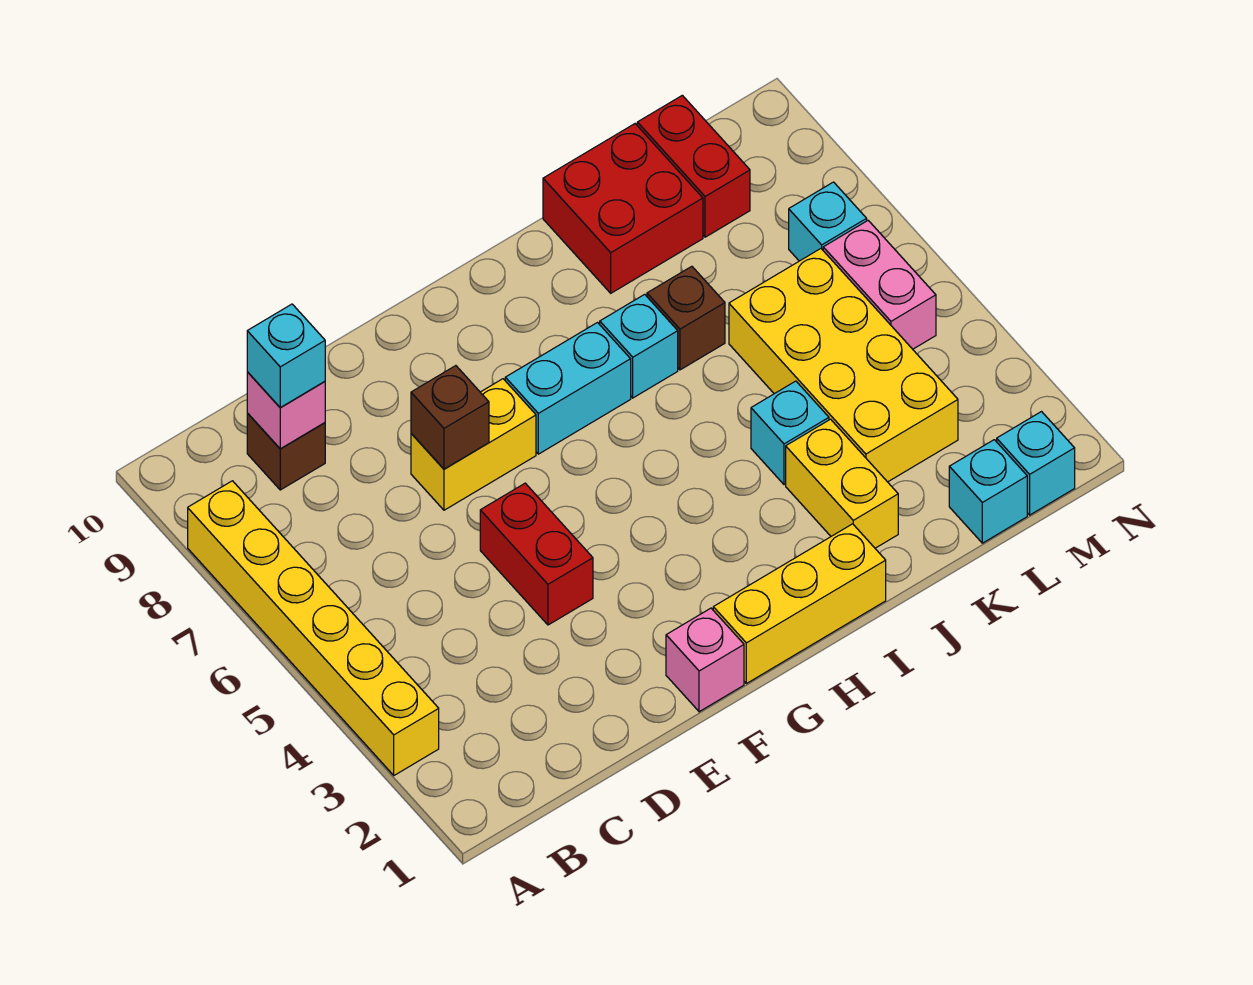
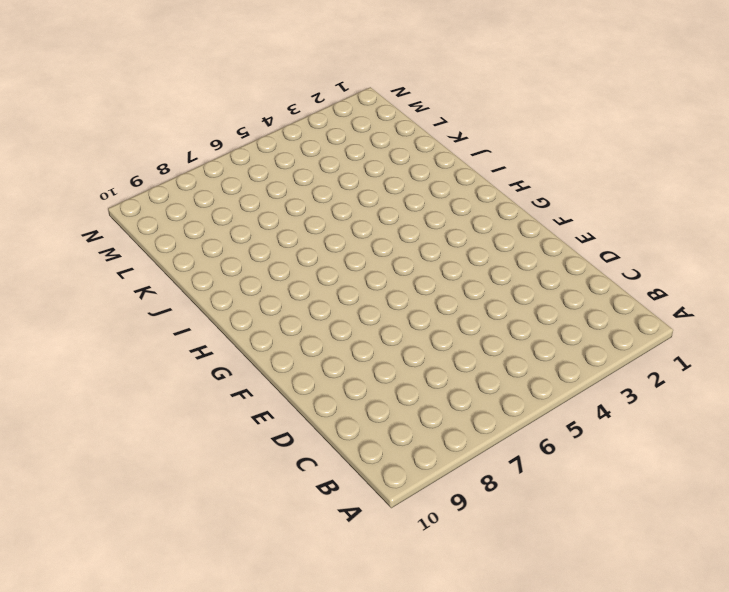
none -> yellow 1x6 brick [188,481,439,775]
none -> brown 1x1 brick [247,413,325,490]
none -> red 1x2 brick [480,483,593,625]

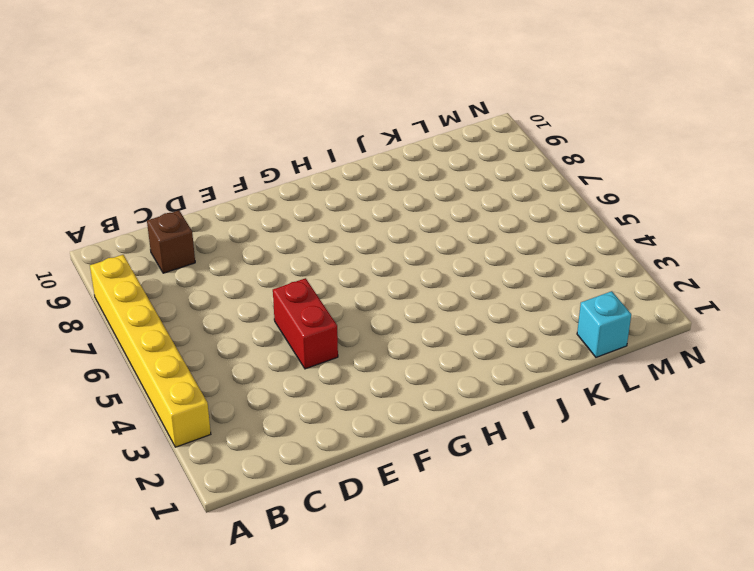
none -> yellow 1x2 brick [411,379,536,510]
none -> pink 1x1 brick [666,608,744,712]
none -> yellow 1x3 brick [713,524,886,684]

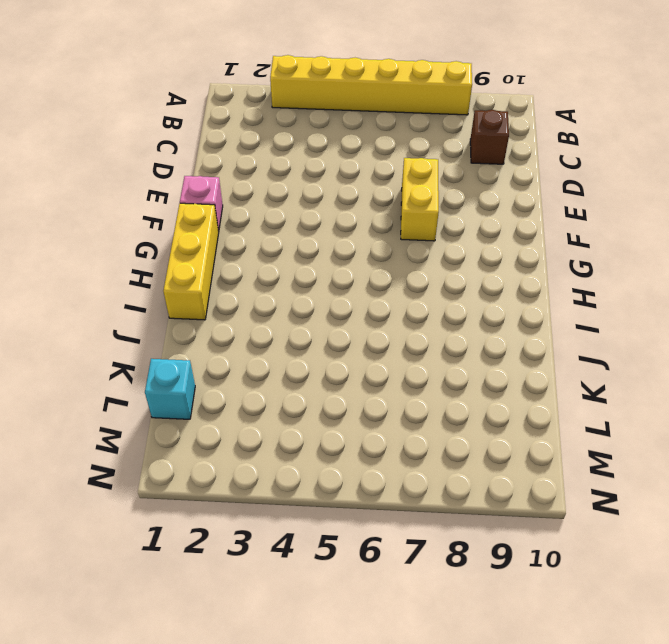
none -> red 1x2 brick [480,483,593,625]
none -> cyan 1x2 brick [505,323,631,454]
none -> cyan 1x1 brick [600,294,678,398]

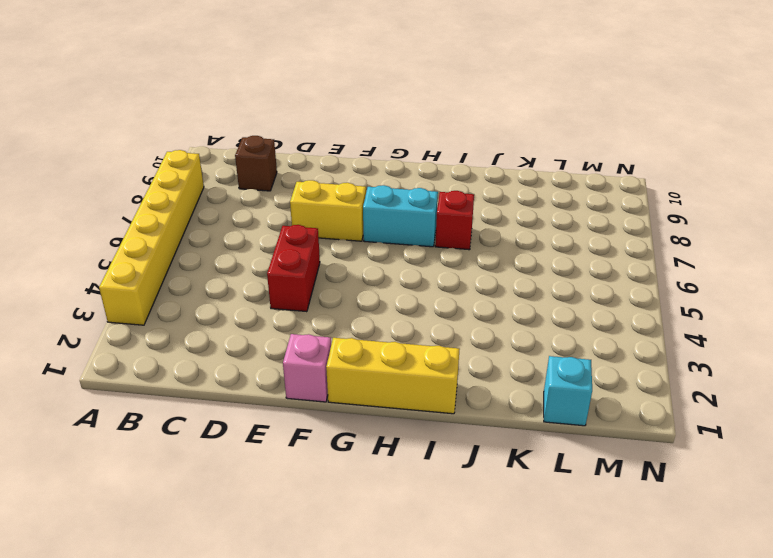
red 1x1 brick [435,191,474,250] -> cyan 1x1 brick [600,294,678,398]
none -> yellow 1x2 brick [786,419,898,548]
none -> cyan 1x1 brick [751,381,829,485]
none -> brown 1x1 brick [647,266,725,370]

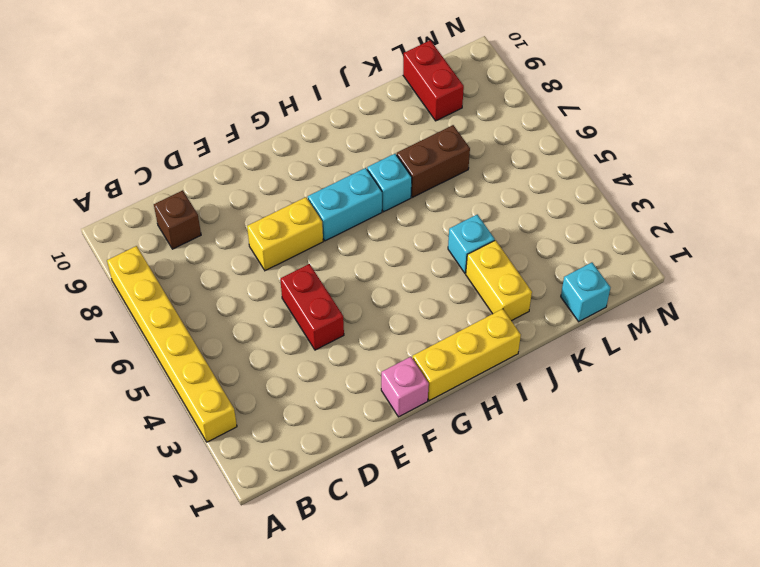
brown 1x2 brick [397,125,470,197] -> brown 1x1 brick [647,266,725,370]
none -> red 2x2 brick [543,124,703,293]
none -> yellow 2x4 brick [729,249,958,482]
none -> cyan 1x1 brick [997,412,1075,515]

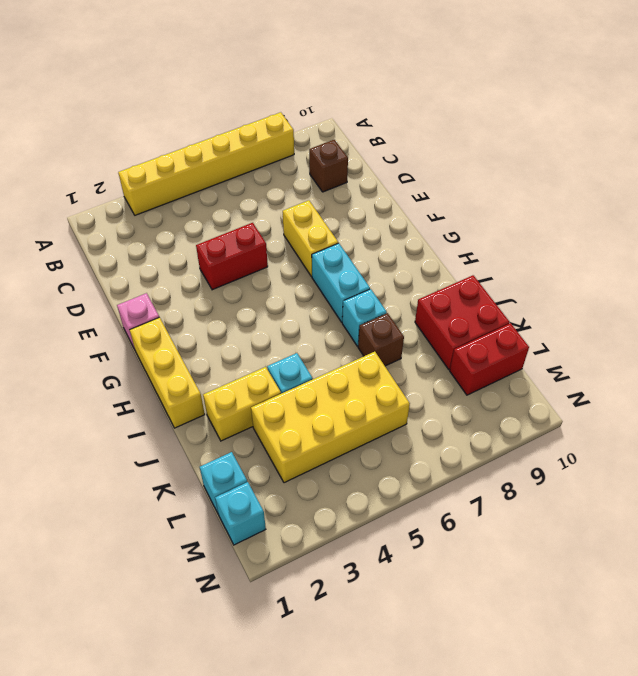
none -> pink 1x2 brick [823,221,936,349]
none -> cyan 1x1 brick [789,182,867,261]
none -> pink 1x1 brick [247,372,325,449]

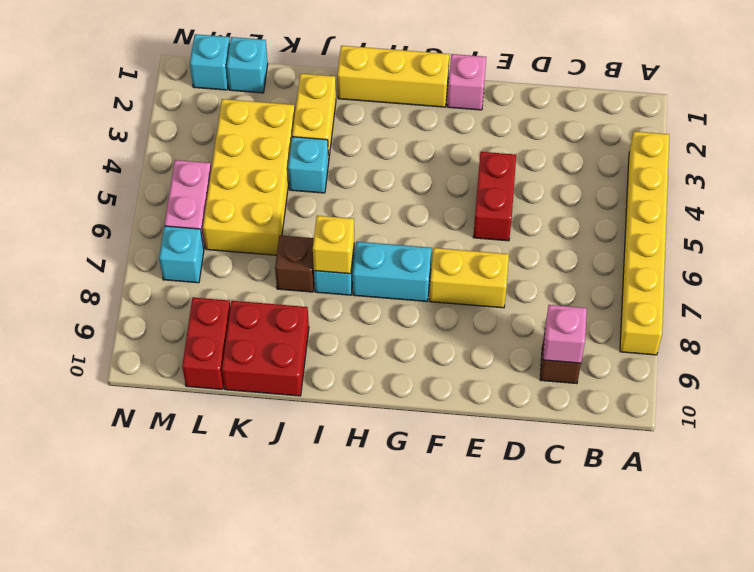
yellow 1x1 brick [313,216,354,274] -> none
none -> brown 1x1 brick [411,366,489,469]
none -> cyan 1x1 brick [247,304,325,407]

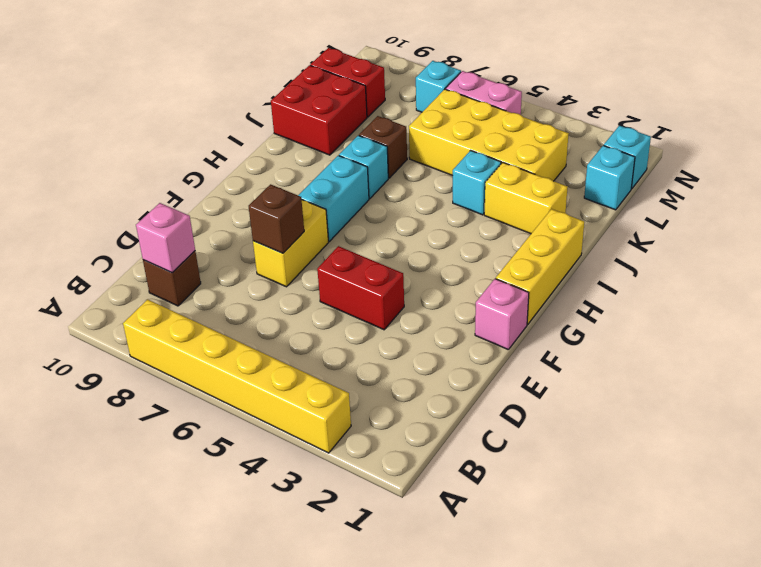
none -> cyan 1x1 brick [247,304,325,407]

